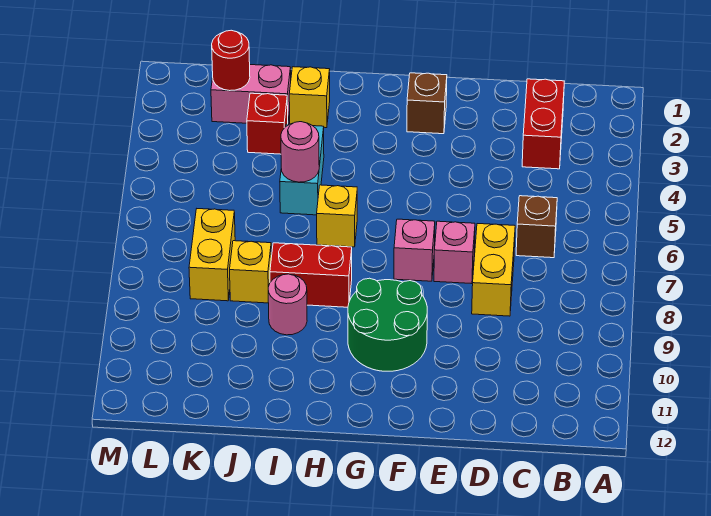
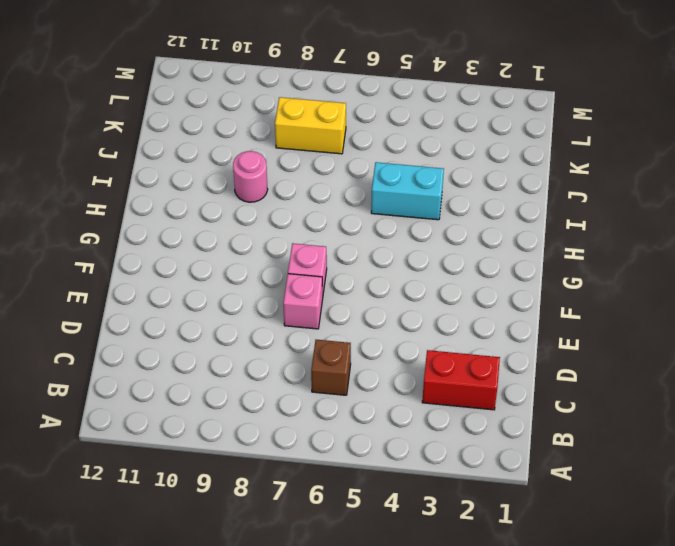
none -> yellow 1x2 brick [472,224,515,316]
none -> brown 1x1 brick [407,73,447,134]
none -> green 2x2 round brick [348,278,427,371]

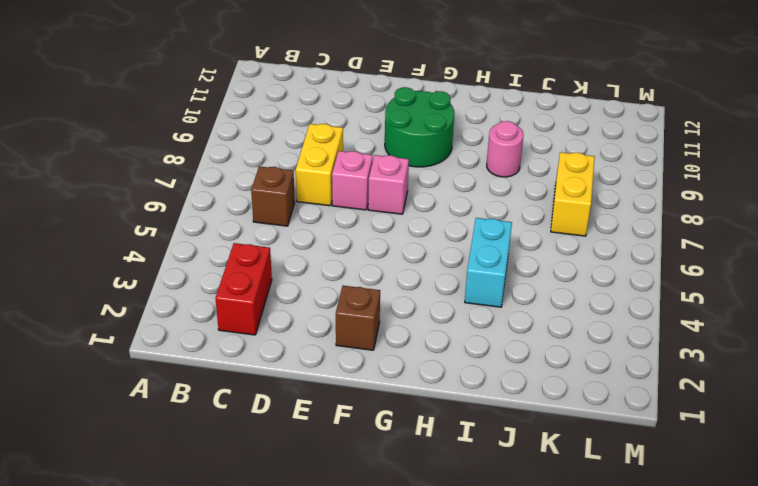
none -> yellow 1x1 brick [317,185,357,247]
none -> red 1x2 brick [270,243,352,307]
none -> yellow 1x1 brick [289,67,330,128]

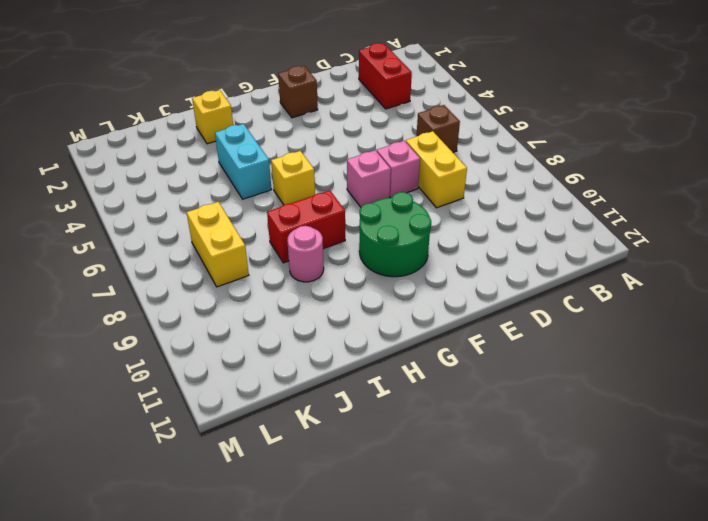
none -> pink 1x2 brick [211,65,291,123]
none -> red 1x1 brick [247,93,288,154]
none -> yellow 1x1 brick [230,241,271,303]

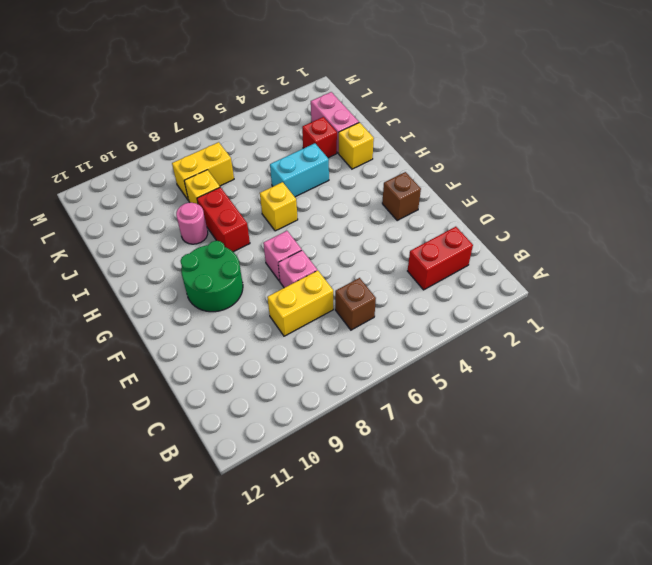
none -> pink 1x1 round brick [281,122,319,182]
none -> red 1x1 round brick [212,30,250,91]

